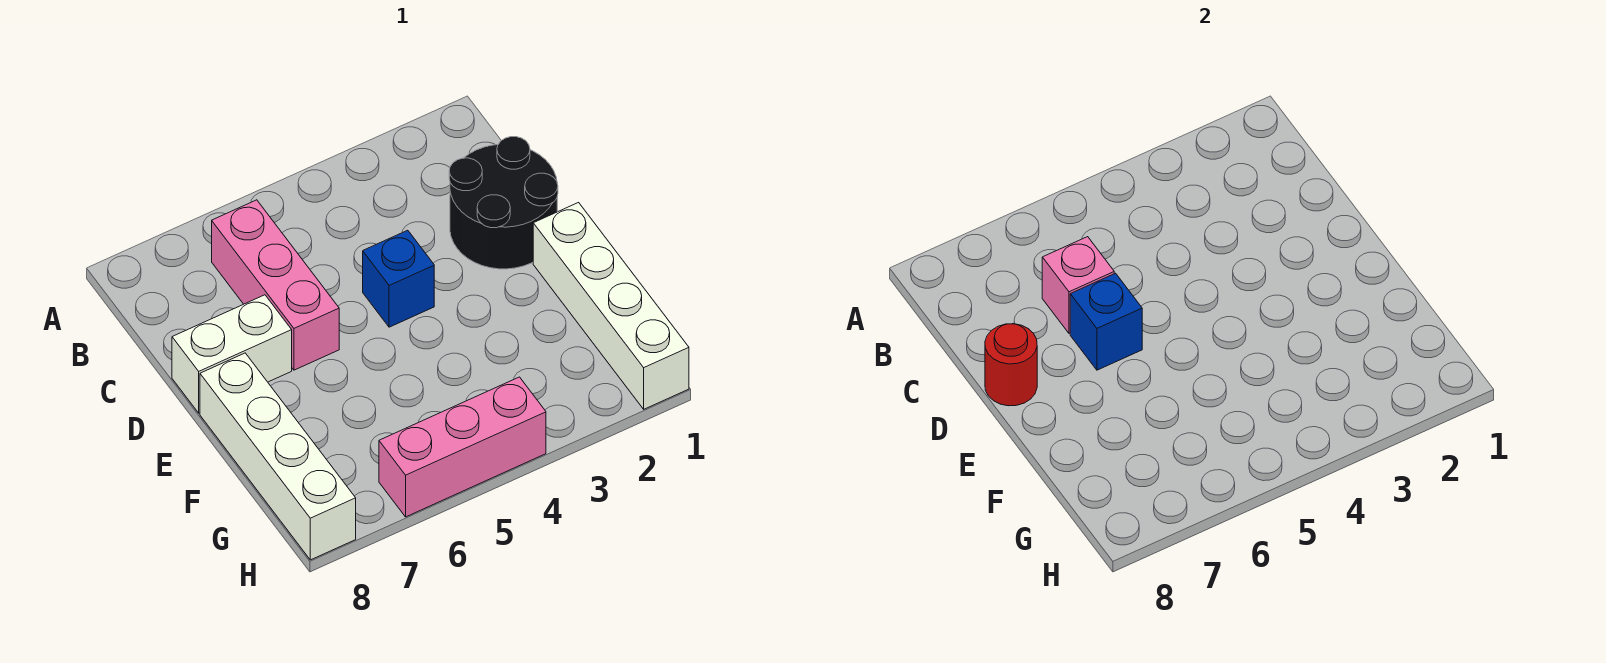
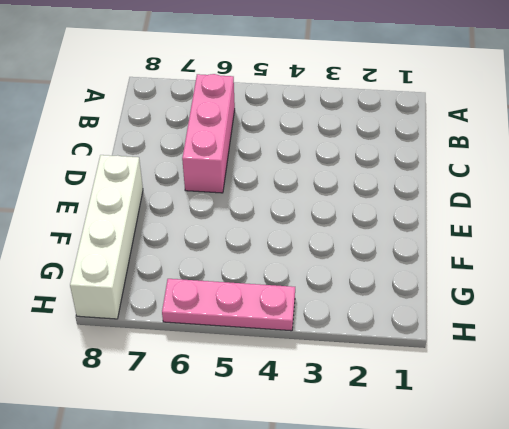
pink 1x3 plate [162,279,295,331] -> pink 1x3 brick [379,377,546,517]
none -> black 2x2 round brick [449,137,558,269]
none -> blue 1x1 brick [363,230,434,327]

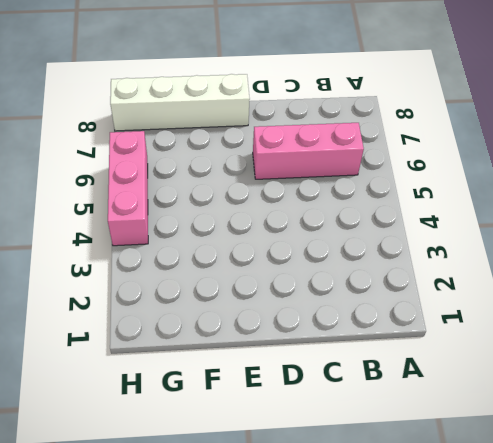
none -> black 2x2 round brick [449,137,558,269]
none -> blue 1x1 brick [363,230,434,327]

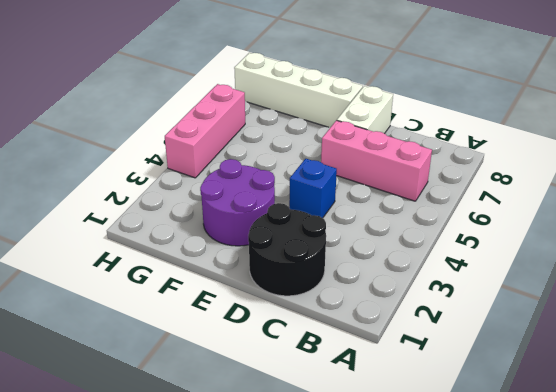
purple 2x2 round brick [200,159,275,246] -> none
none -> white 1x4 brick [533,203,689,409]
none -> pink 1x1 brick [1042,237,1114,333]

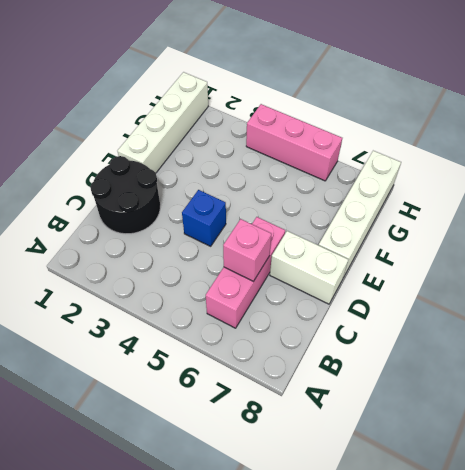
none -> blue 1x1 brick [1070,273,1142,370]
none -> red 1x1 round brick [985,324,1037,406]

